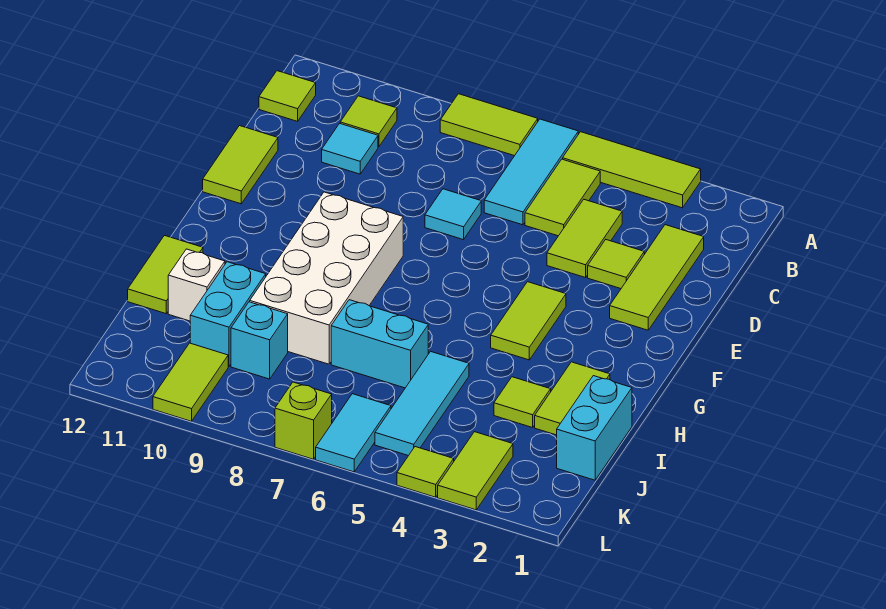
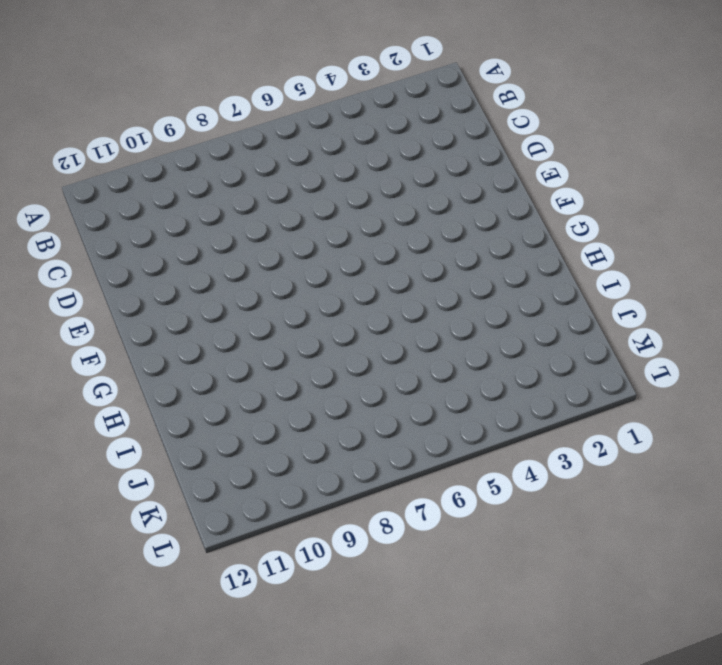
none -> lime 1x3 tile [563,132,701,208]
none -> cyan 1x3 tile [484,119,578,225]
none -> lime 1x2 tile [440,94,538,156]

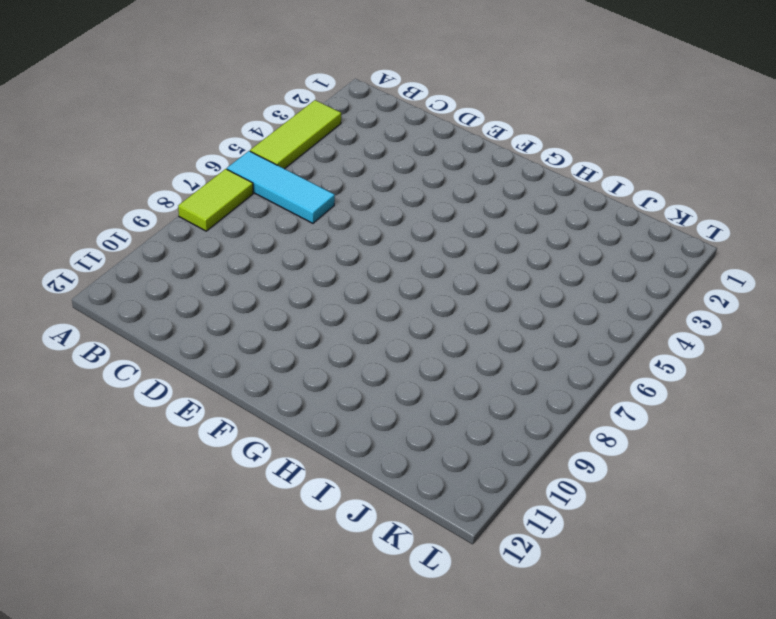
none -> lime 1x2 tile [525,159,600,236]
none -> lime 1x1 tile [340,96,397,147]
none -> lime 1x1 tile [259,71,316,121]

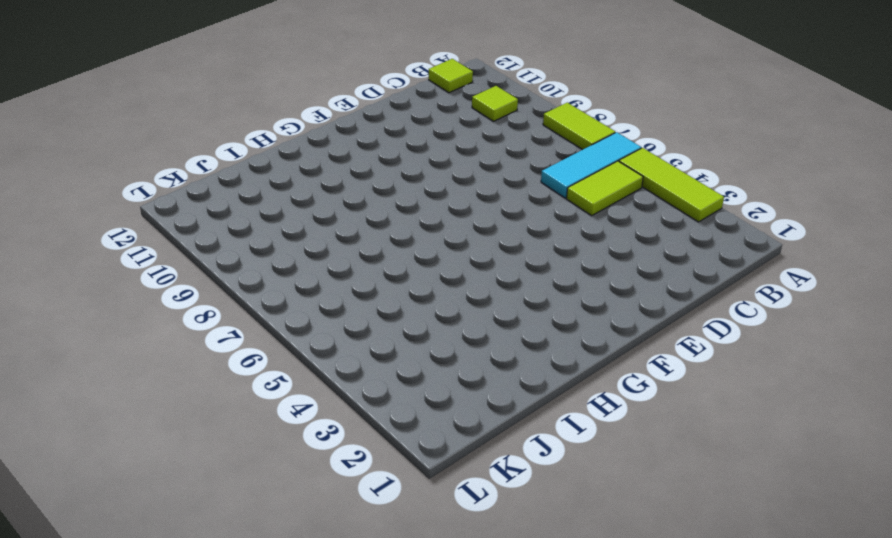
none -> lime 1x3 tile [610,225,704,330]
none -> lime 1x2 tile [547,200,622,278]
none -> cyan 1x1 tile [322,123,378,174]

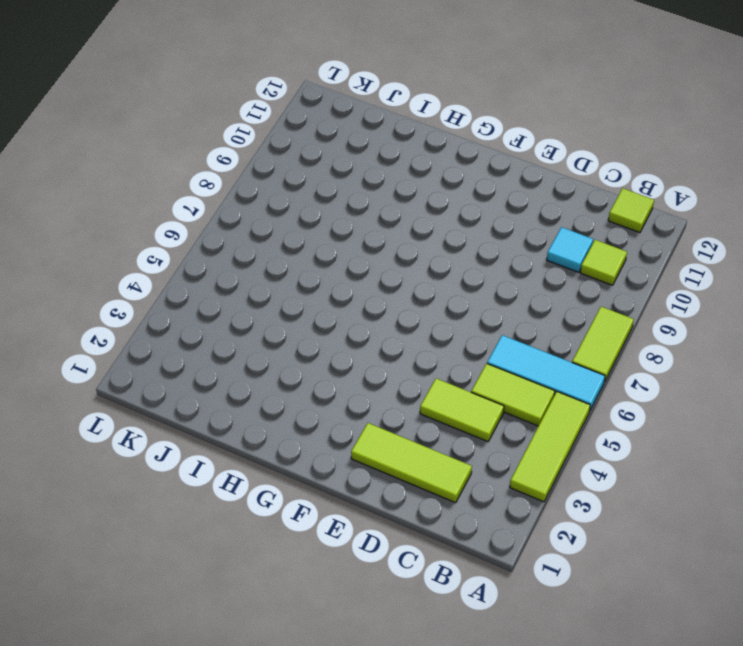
none -> lime 1x1 tile [588,240,644,289]
none -> cyan 1x1 tile [425,189,481,240]
none -> lime 1x2 tile [203,126,278,204]

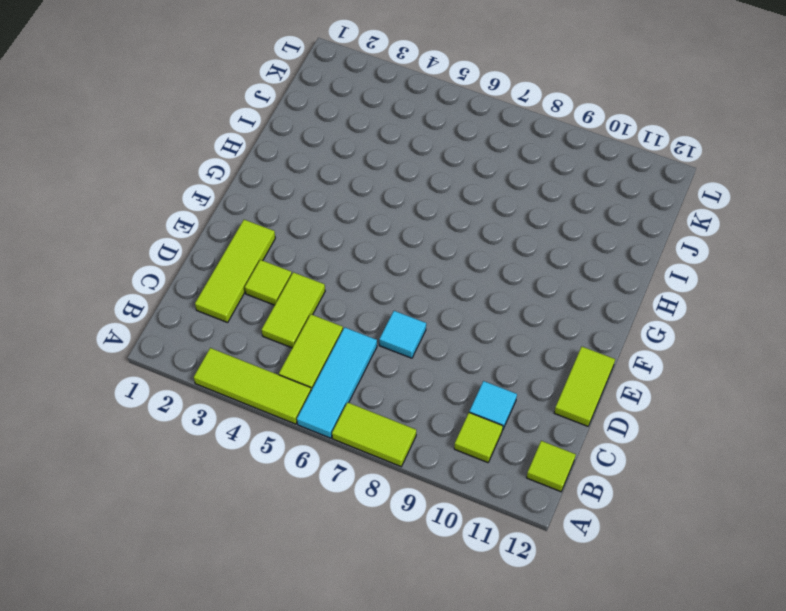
none -> lime 1x2 tile [491,282,566,360]
none -> white 2x4 brick [250,192,403,364]
none -> lime 1x2 tile [535,362,610,435]

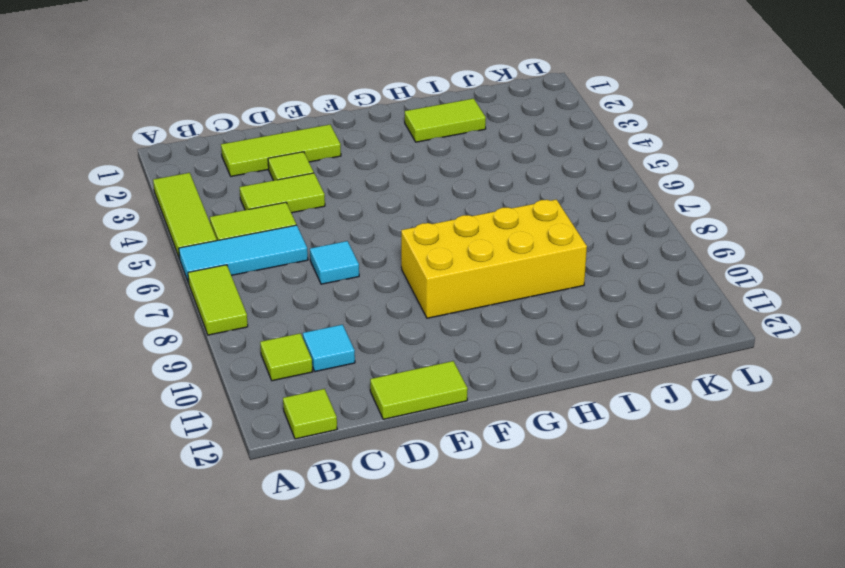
yellow 2x4 brick [401,199,587,318] -> white 2x4 brick [250,192,403,364]
none -> lime 1x2 tile [491,282,566,360]
none -> lime 1x2 tile [128,236,203,314]
none -> cyan 1x2 brick [557,376,632,480]

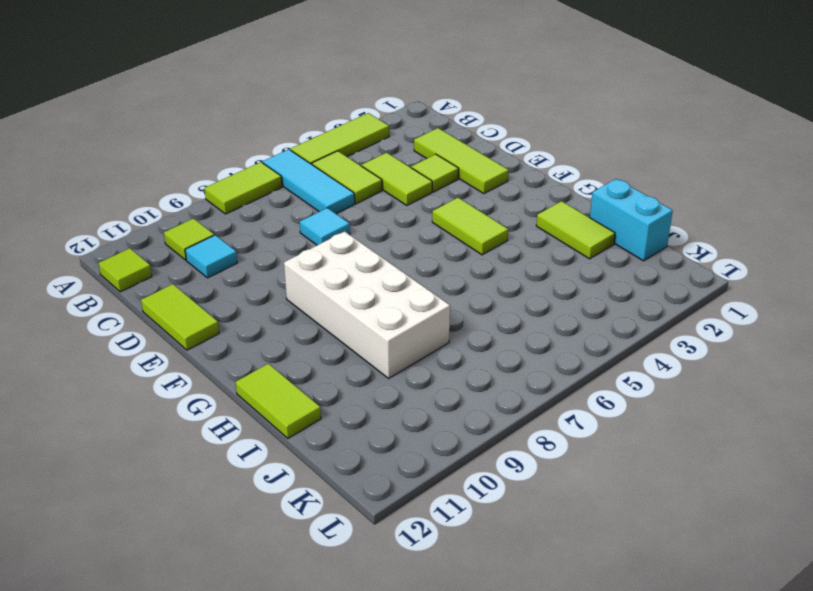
none -> lime 1x1 tile [494,377,551,428]
none -> cyan 1x3 tile [375,351,469,456]
none -> cyan 1x2 brick [331,300,428,388]

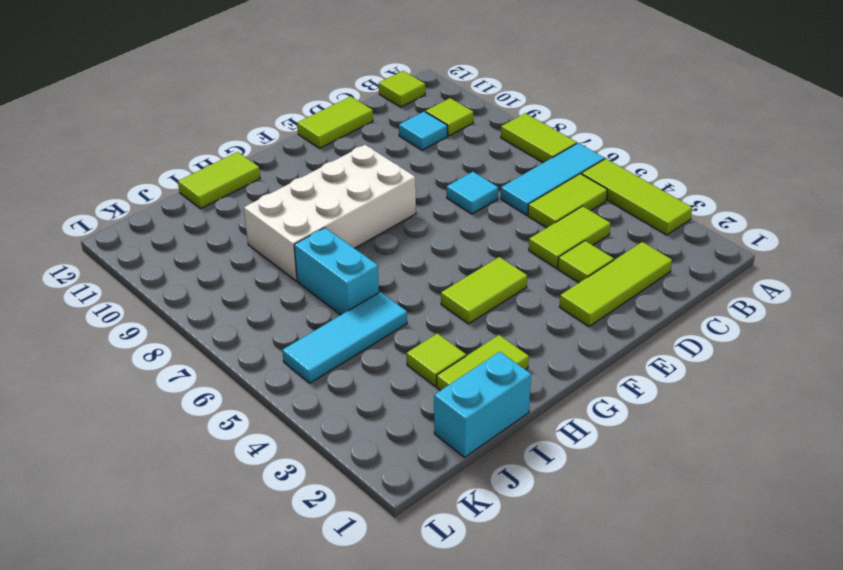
none -> cyan 1x2 brick [190,262,266,366]
none -> white 1x1 brick [168,249,225,321]
none -> cyan 1x1 brick [231,302,288,379]

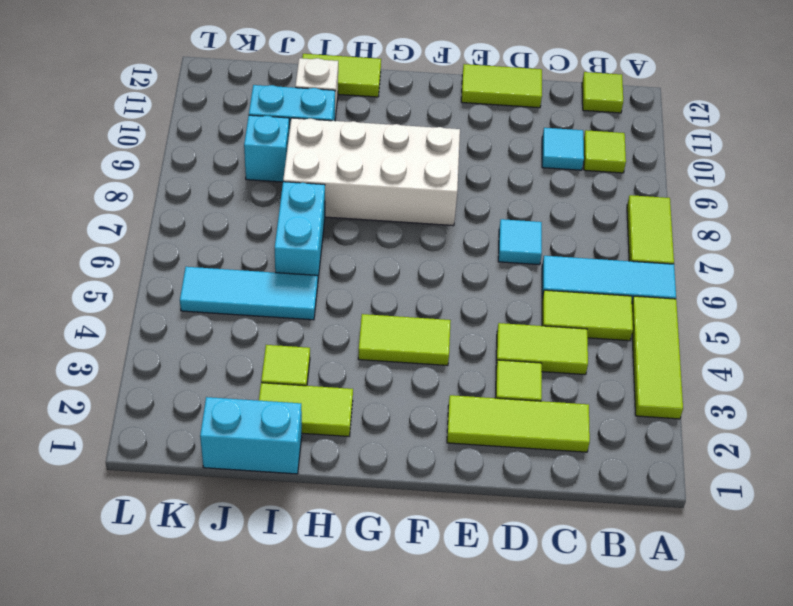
none -> lime 1x2 tile [438,432,513,510]
none -> cyan 1x2 tile [316,394,391,472]
none -> lime 1x2 tile [153,343,228,421]

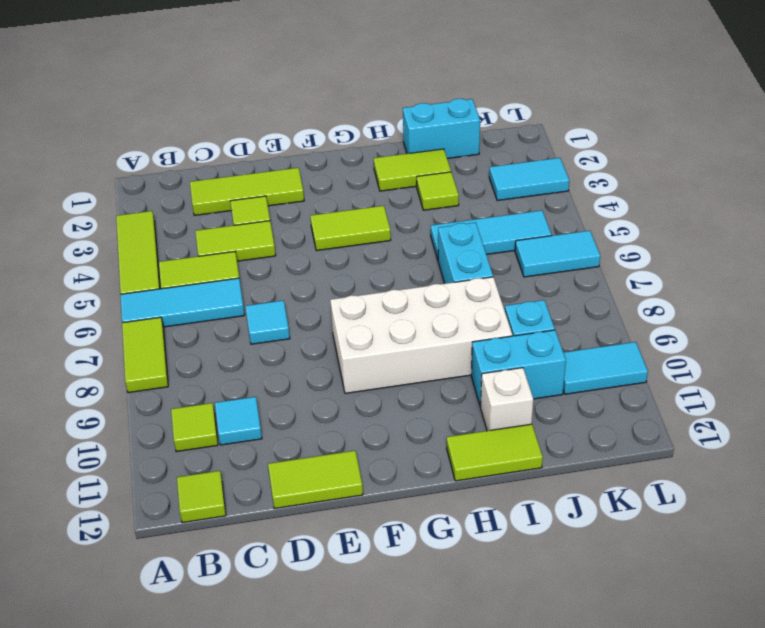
cyan 1x2 tile [489,158,569,201] -> lime 1x2 tile [438,432,513,510]
cyan 1x2 tile [563,342,648,394] -> lime 1x2 tile [153,343,228,421]
none -> lime 1x1 tile [397,447,454,497]
none -> lime 1x1 brick [275,382,332,459]

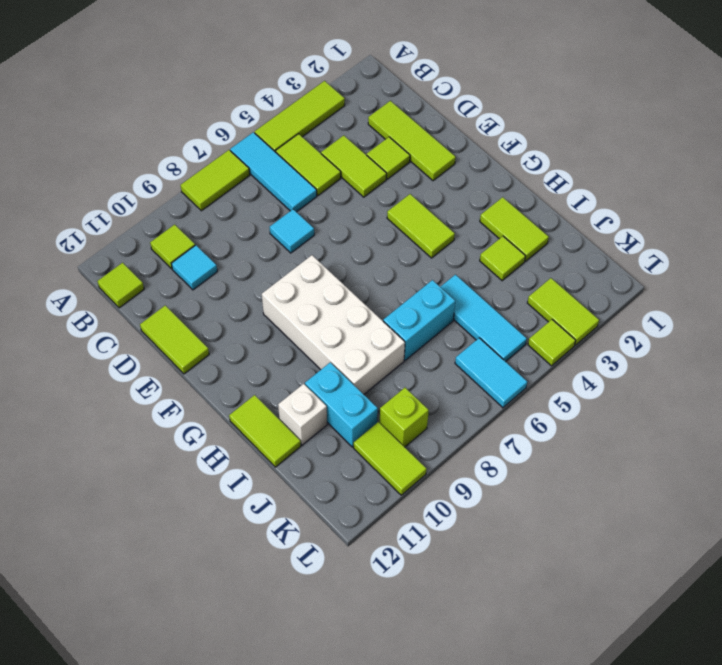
lime 1x1 brick [380,388,429,447] -> lime 1x1 brick moved to [275,382,332,459]
none -> cyan 1x2 brick [557,376,632,480]
none -> cyan 1x1 brick [231,302,288,379]

